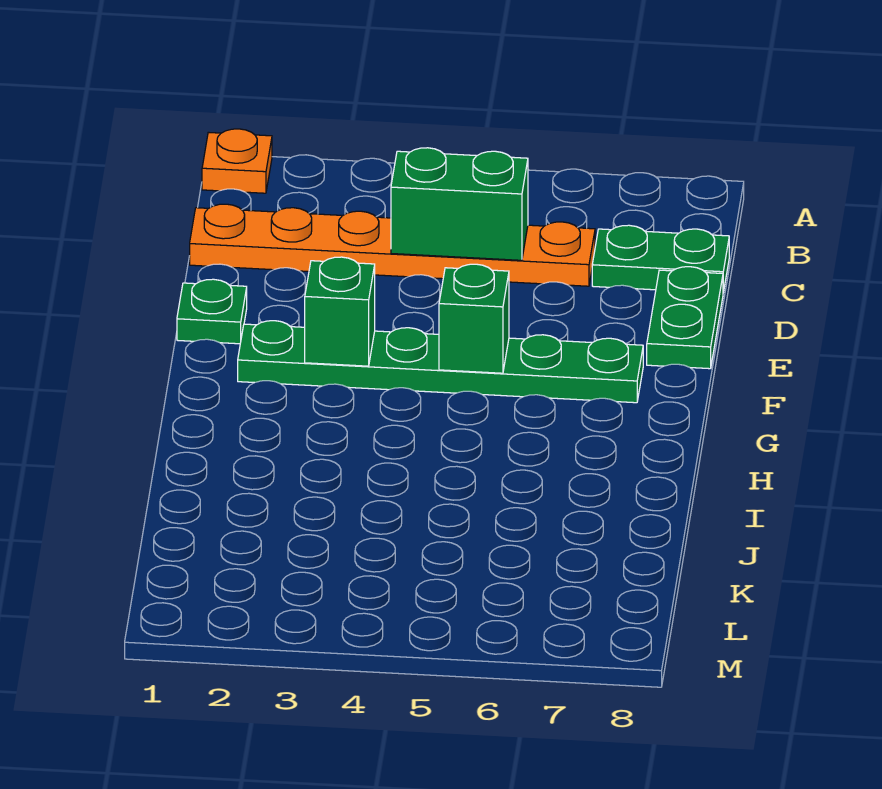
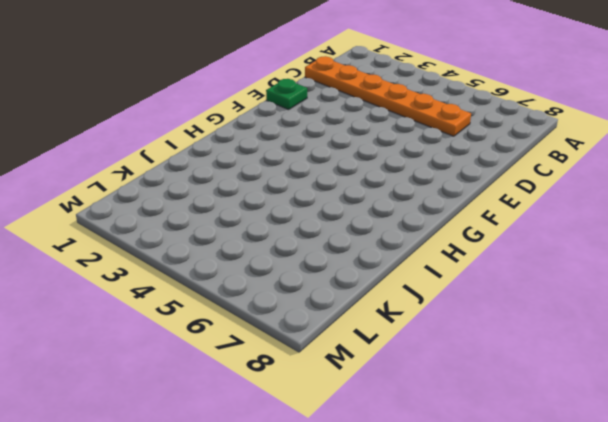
none -> orange 1x1 plate [202,129,272,193]
none -> green 1x2 plate [592,225,729,292]

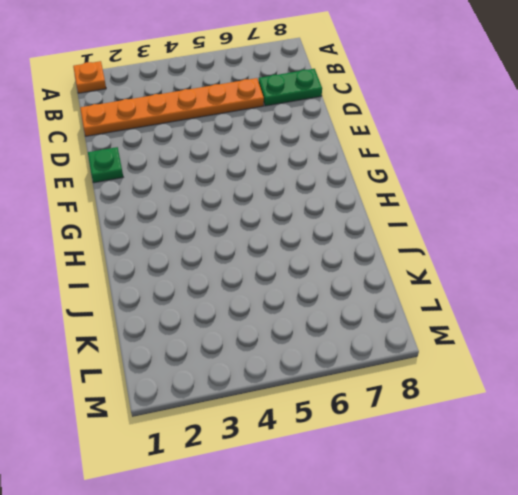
none -> green 1x2 plate [647,267,723,369]
none -> green 1x6 plate [238,321,643,403]

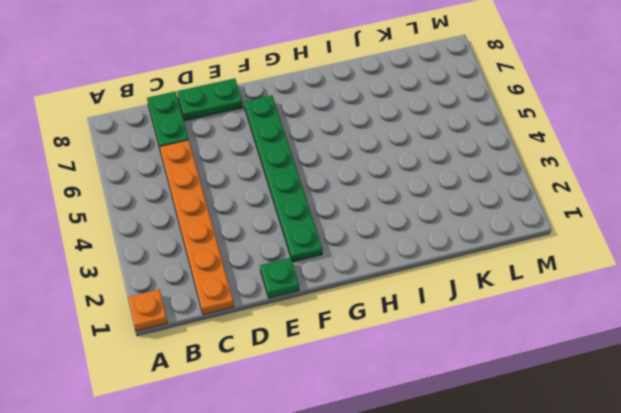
none -> green 1x2 brick [391,148,528,260]
none -> green 1x1 brick [305,257,375,366]

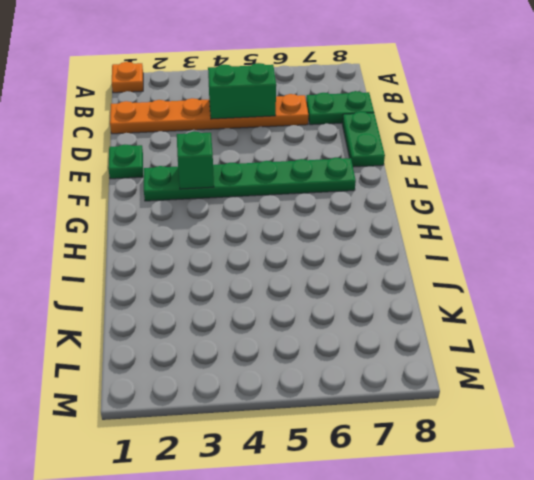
none -> green 1x1 brick [439,264,509,373]

